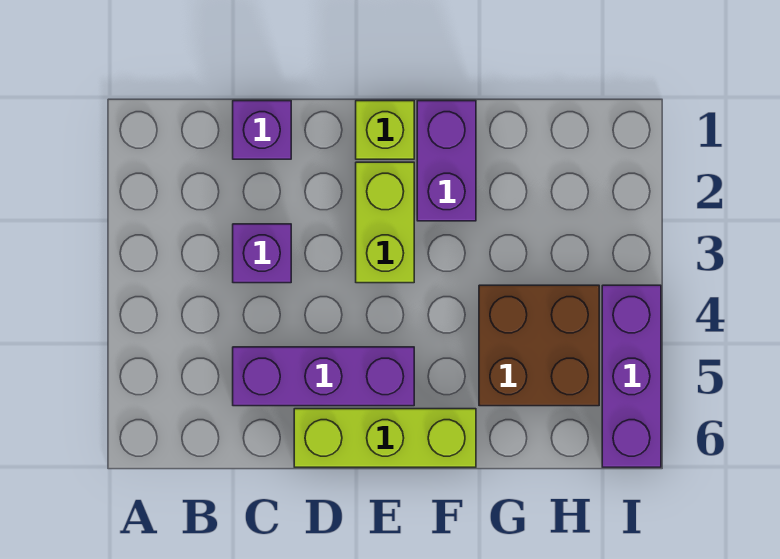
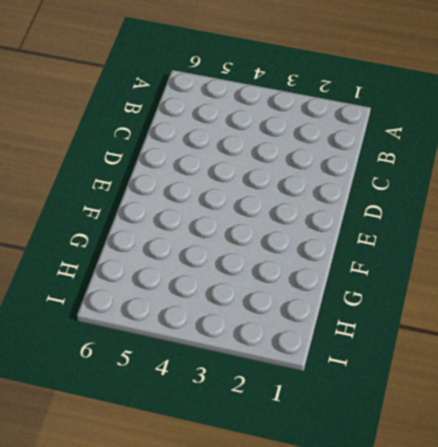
none -> purple 1x1 brick [233,101,291,159]
none -> purple 1x1 brick [233,224,291,283]

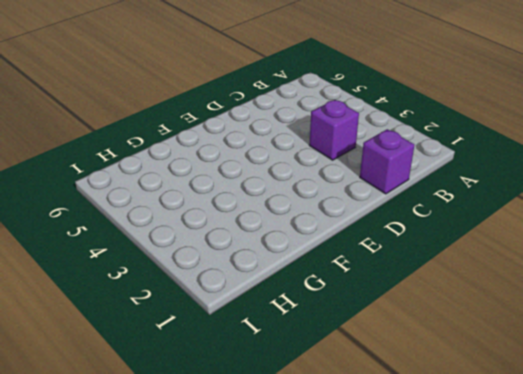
none -> purple 1x3 brick [233,347,414,406]
none -> lime 1x3 brick [294,409,476,467]

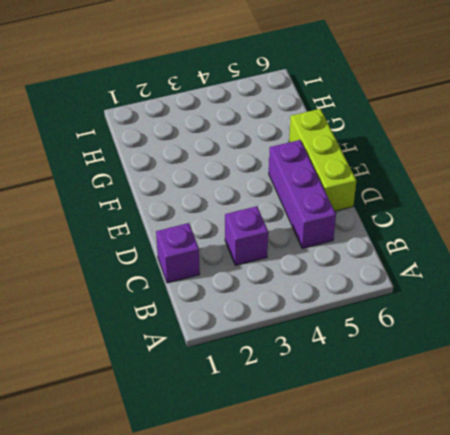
none -> lime 1x1 brick [356,101,414,159]
none -> lime 1x2 brick [356,162,414,283]

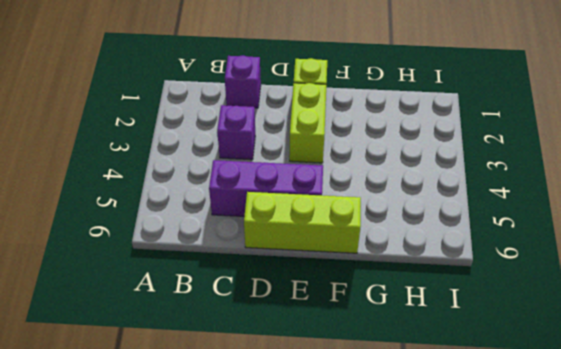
none -> purple 1x2 brick [417,101,476,221]
none -> brown 2x2 brick [479,285,599,406]

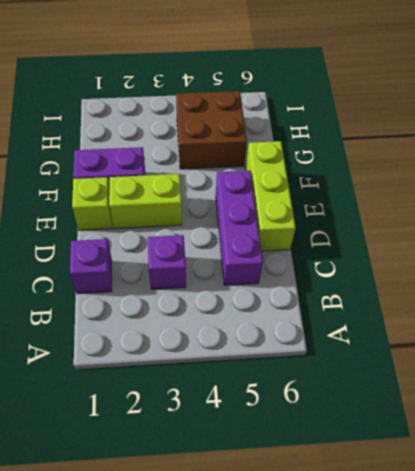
none -> purple 1x3 brick [602,285,661,467]

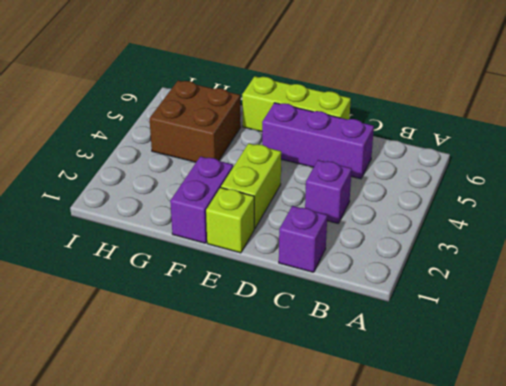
none -> purple 1x3 brick [602,285,661,467]

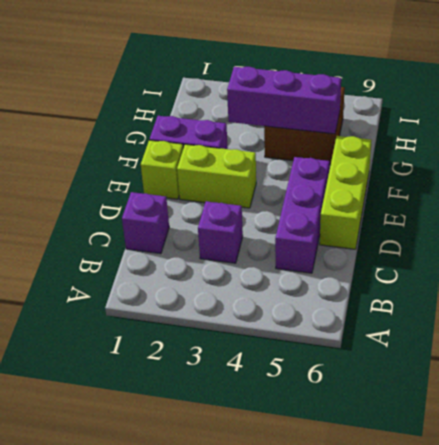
purple 1x3 brick [227,67,341,134] -> purple 1x3 brick moved to [602,285,661,467]

